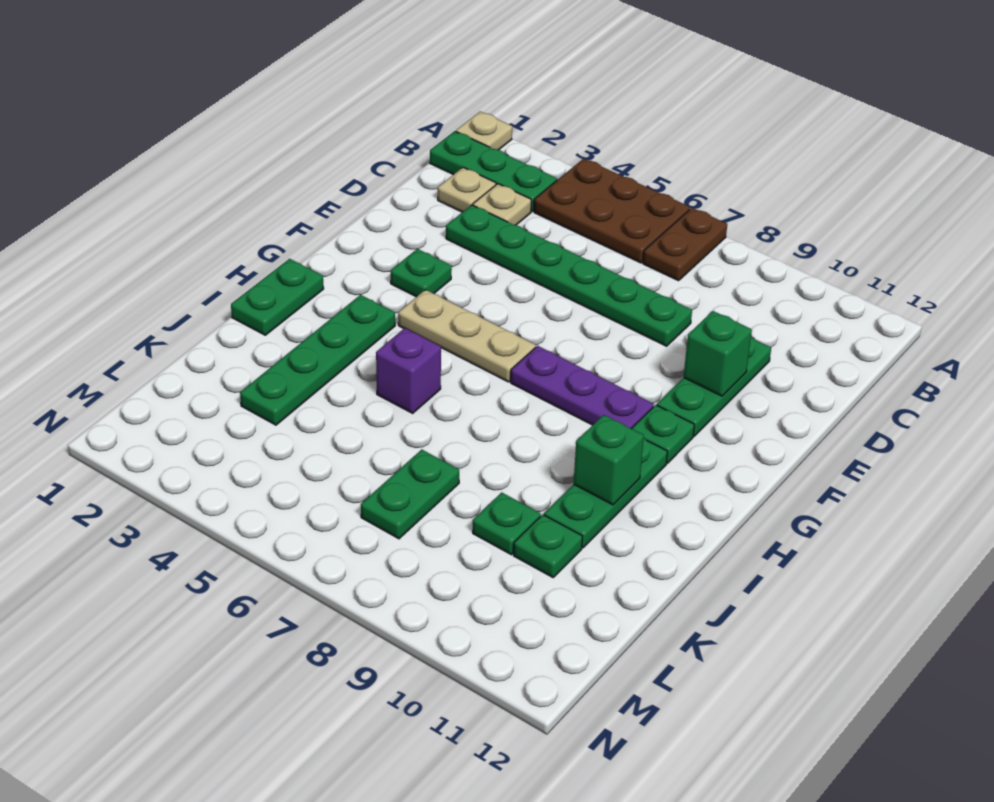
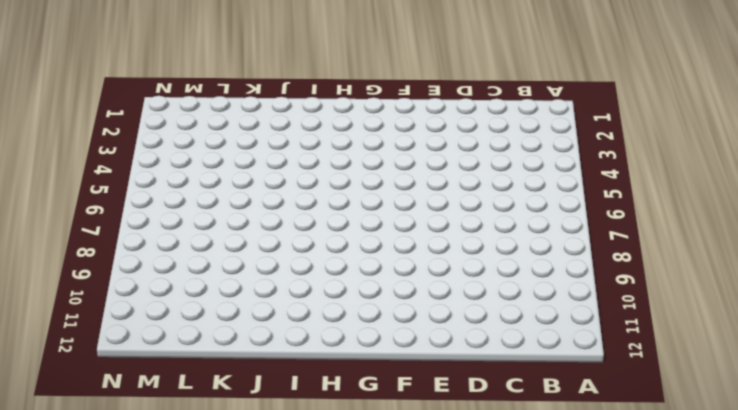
none -> tan 1x1 plate [456,112,512,150]
none -> brown 2x3 plate [534,159,690,263]
none -> brown 1x2 plate [643,208,727,281]

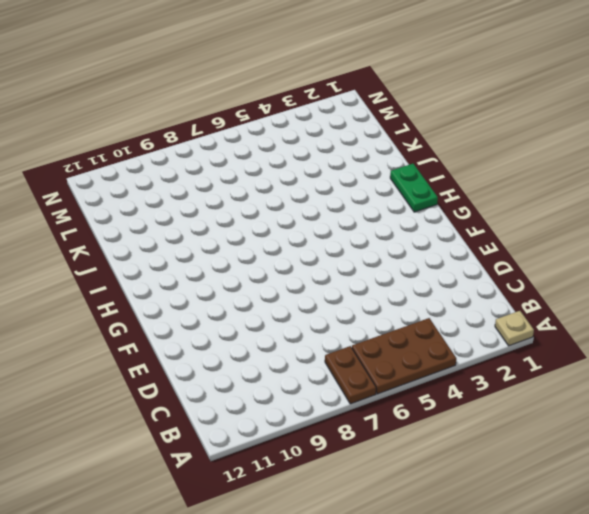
none -> green 1x3 plate [430,131,557,211]
none -> tan 1x1 plate [438,167,496,212]
none -> tan 1x1 plate [473,184,531,225]

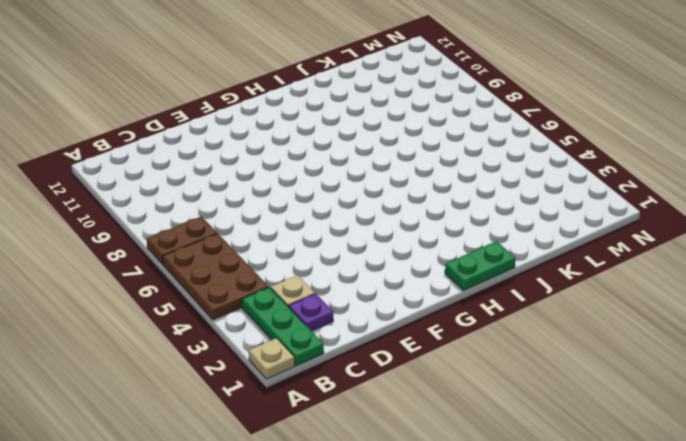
purple 1x1 plate [289,294,333,331] -> tan 1x1 plate [438,167,496,212]
none -> green 1x6 plate [446,205,692,346]
none -> green 1x3 plate [657,337,771,436]
none -> green 1x1 plate [391,249,452,297]

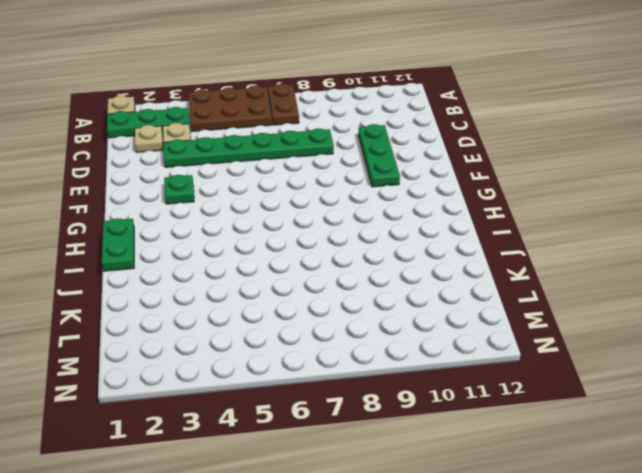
none -> tan 1x3 plate [398,290,536,382]
none -> purple 1x3 plate [511,346,654,428]
none -> green 1x1 plate [631,405,694,463]

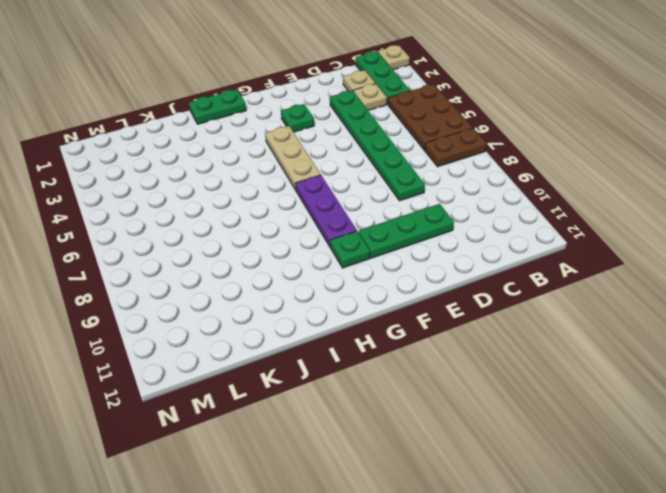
none -> green 1x4 plate [240,295,395,425]
none -> green 1x3 plate [544,439,668,548]
none -> purple 1x1 brick [376,328,441,413]

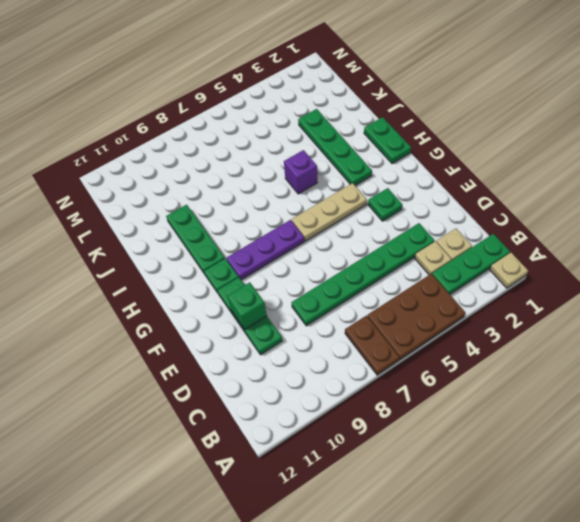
none -> green 1x2 plate [361,450,459,539]
none -> green 1x1 plate [473,493,541,555]
none -> green 1x1 plate [514,515,583,577]

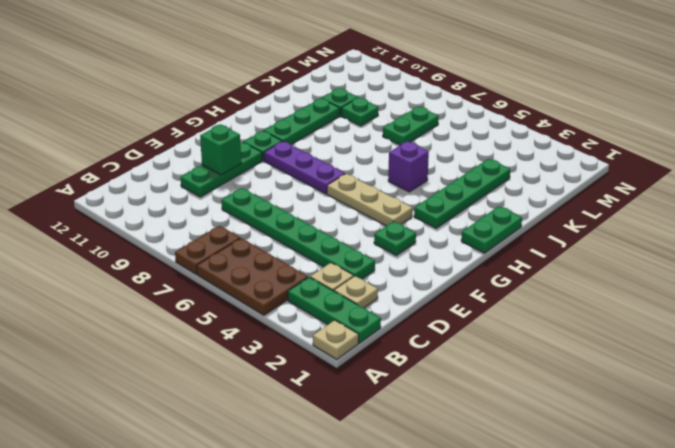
none -> green 1x1 brick [574,415,644,505]

